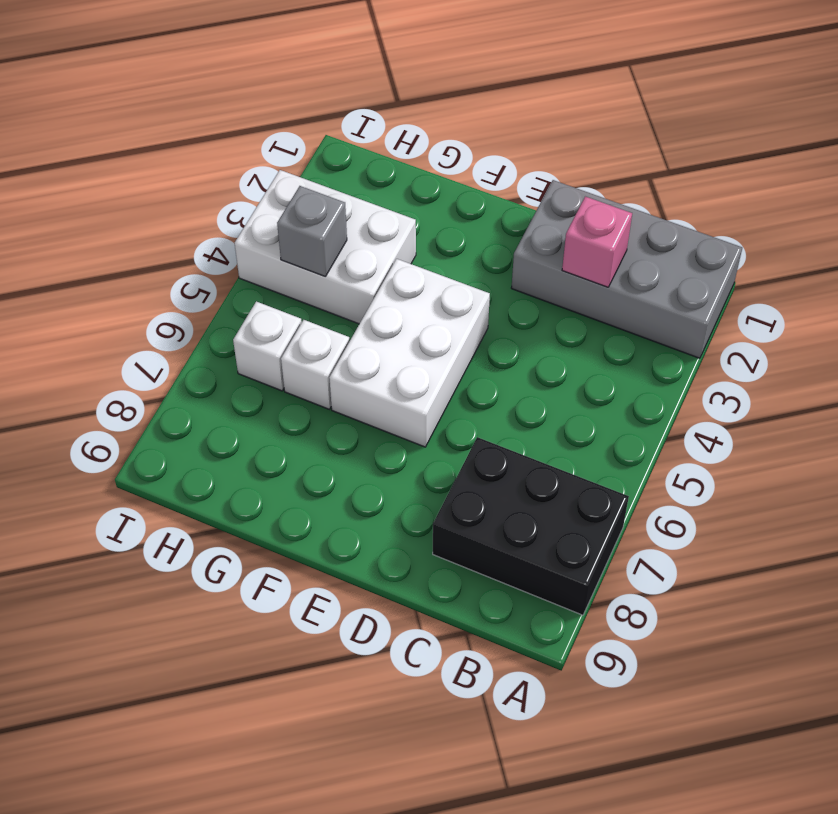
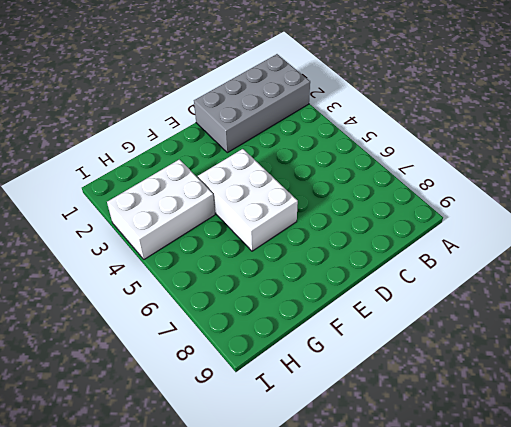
none -> black 2x3 brick [433,437,629,615]
none -> white 1x1 brick [281,320,350,409]

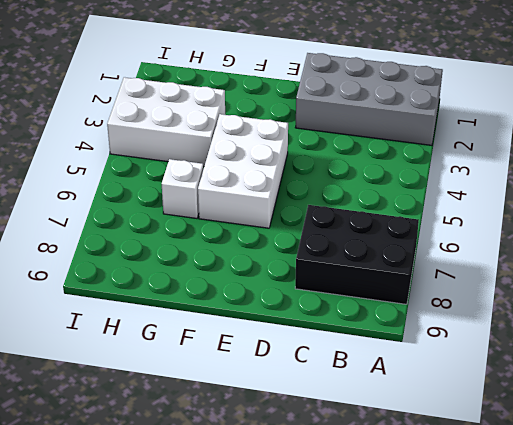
none -> white 1x1 brick [233,301,302,391]
none -> pink 1x1 brick [562,196,632,287]

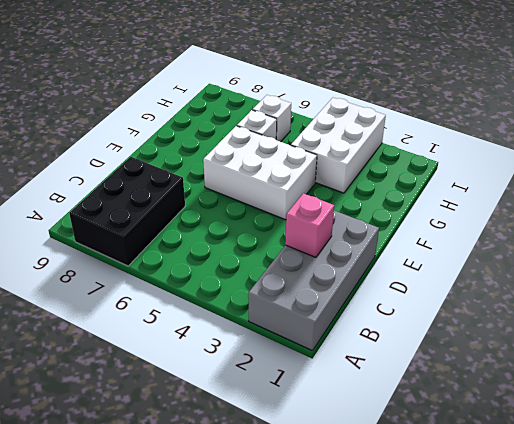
none -> grey 1x1 brick [277,186,347,277]

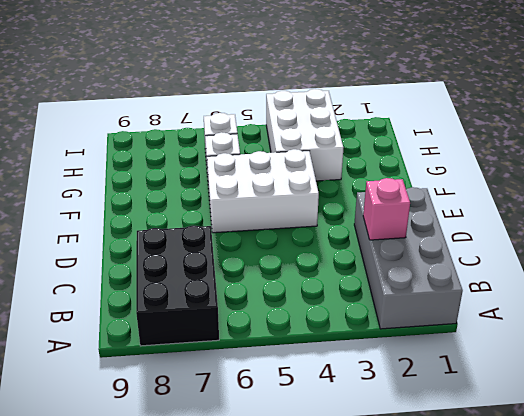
none -> grey 1x1 brick [277,186,347,277]

